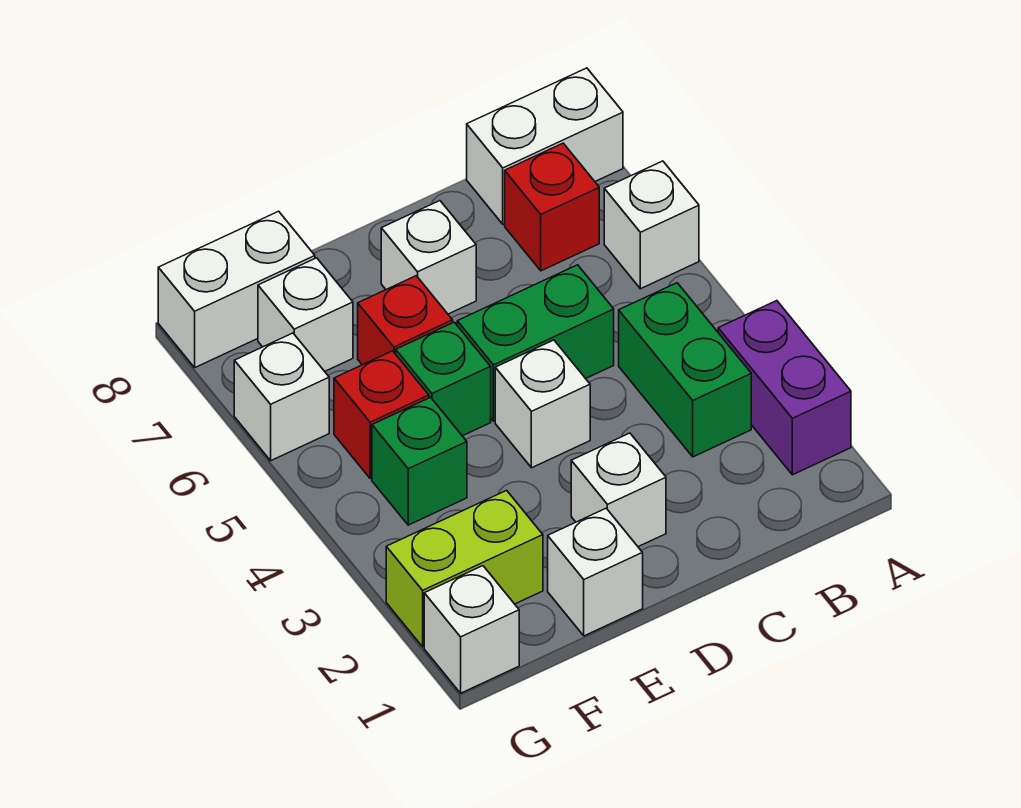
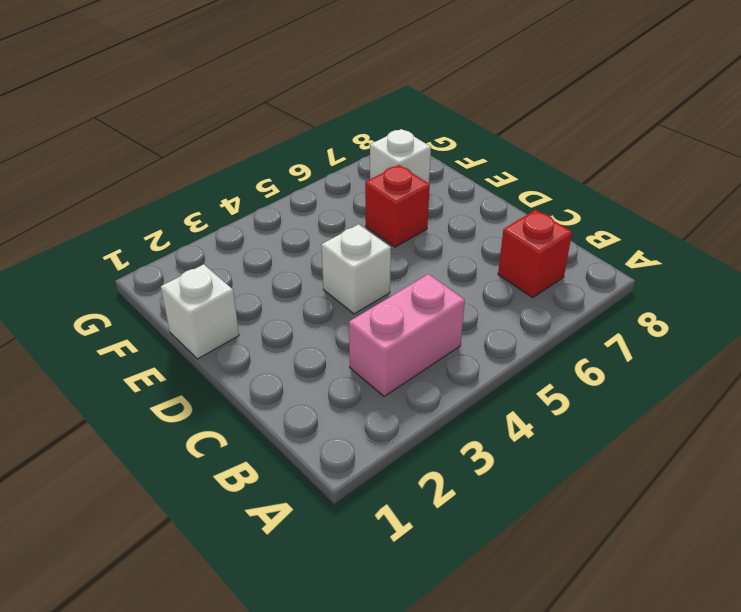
pink 1x2 brick [349,274,465,396] -> green 1x2 brick [619,283,751,457]
none -> purple 1x2 brick [718,301,851,475]
none -> white 1x1 brick [604,161,699,289]
none -> white 1x2 brick [467,68,623,224]

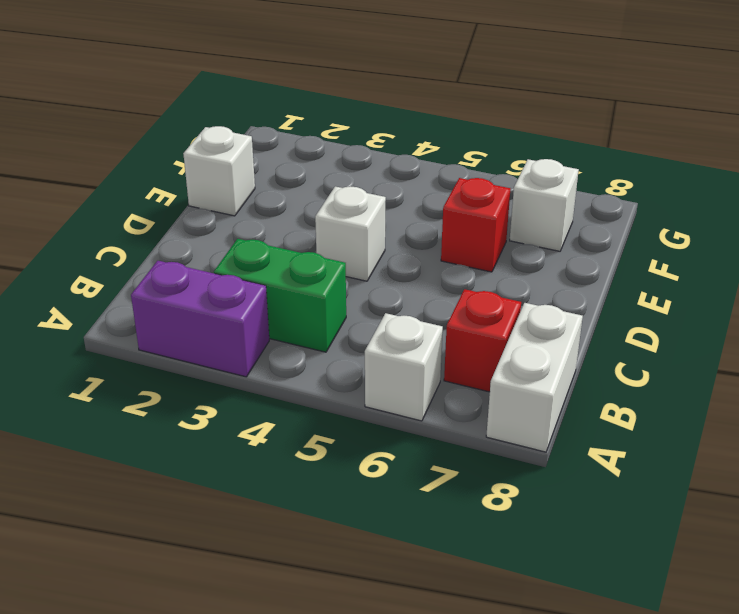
none -> green 1x2 brick [457,265,614,421]
none -> white 1x1 brick [571,433,666,547]
none -> white 1x1 brick [381,201,476,314]

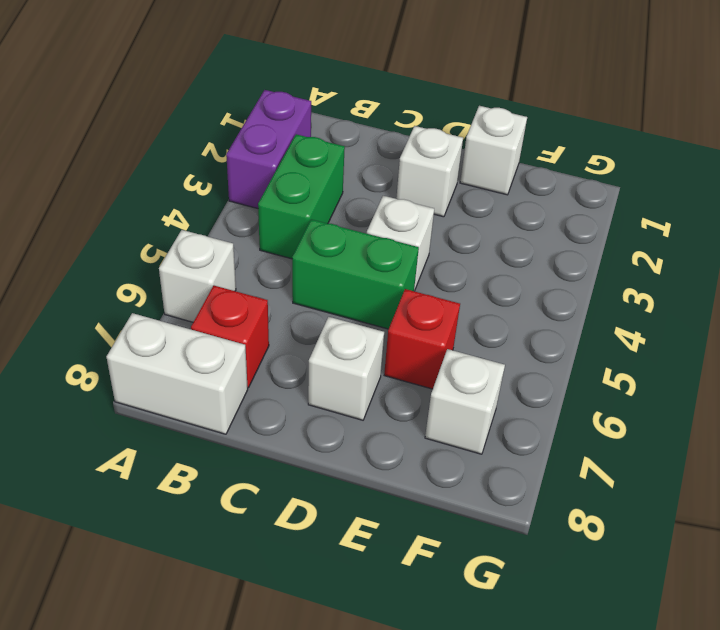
none -> green 1x1 brick [396,322,491,436]
none -> lime 1x2 brick [386,490,543,647]
none -> green 1x1 brick [372,397,467,525]

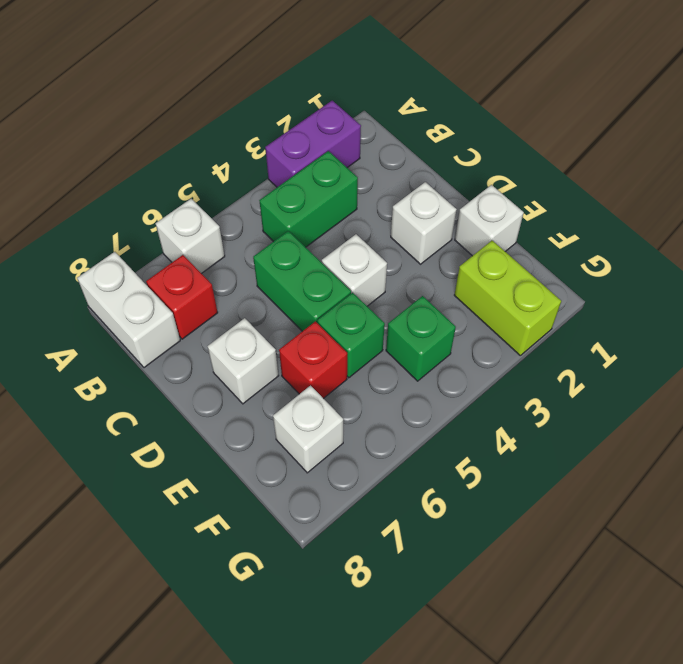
none -> red 1x1 brick [334,351,429,478]
none -> white 1x2 brick [158,211,315,367]
none -> white 1x1 brick [424,566,519,693]

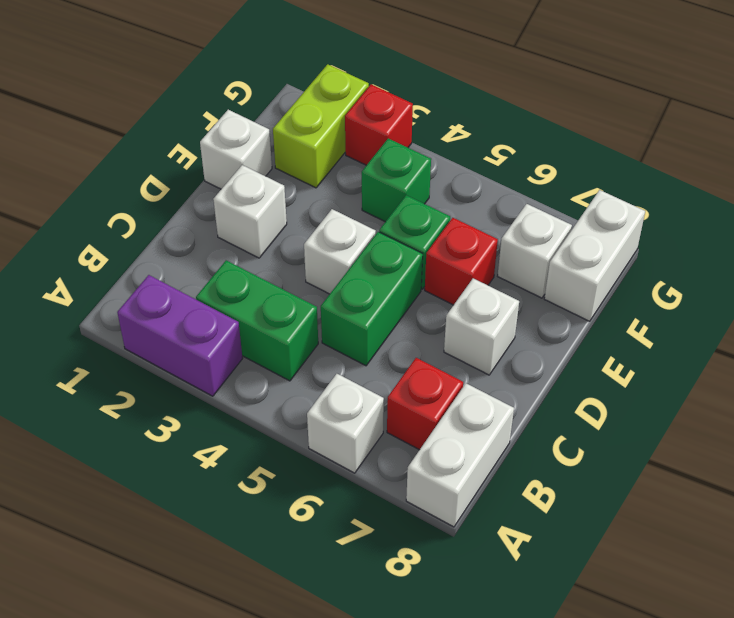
red 1x1 brick [345,84,413,165] -> red 1x1 brick moved to [334,351,429,478]
none -> white 1x1 brick [424,566,519,693]
none -> white 1x1 brick [234,333,329,461]

